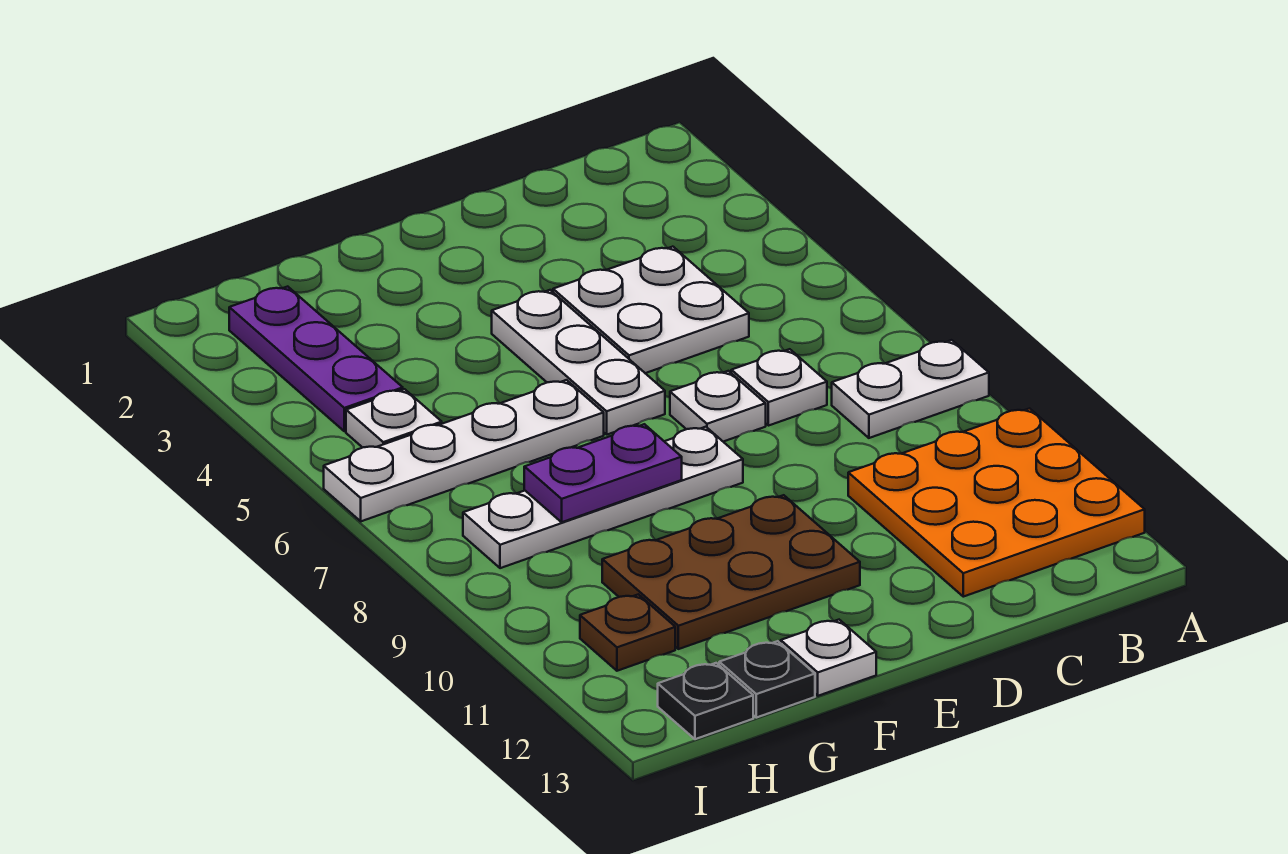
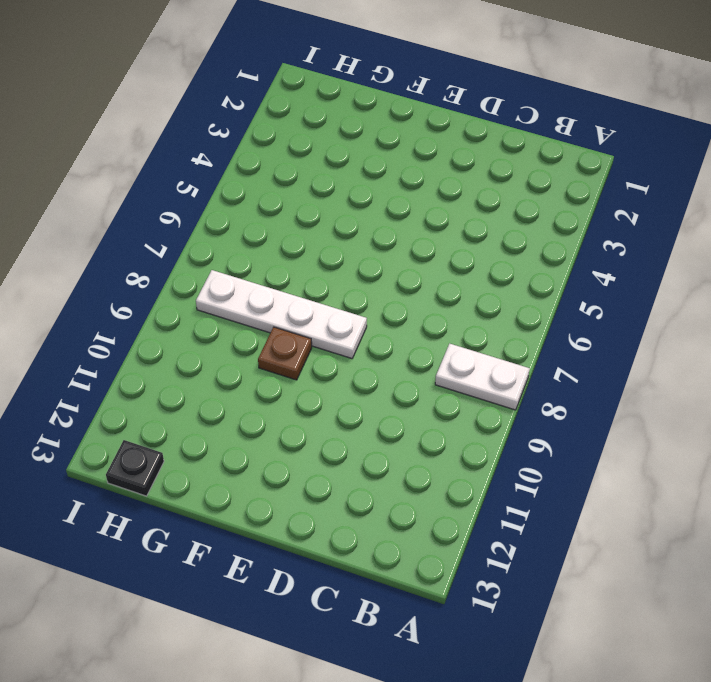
brown 1x1 plate [258,327,312,380] -> brown 1x1 plate moved to [580,594,675,671]
none -> orange 3x3 plate [848,408,1145,597]
none -> white 2x2 plate [553,247,749,373]
none -> white 1x1 plate [731,349,827,426]

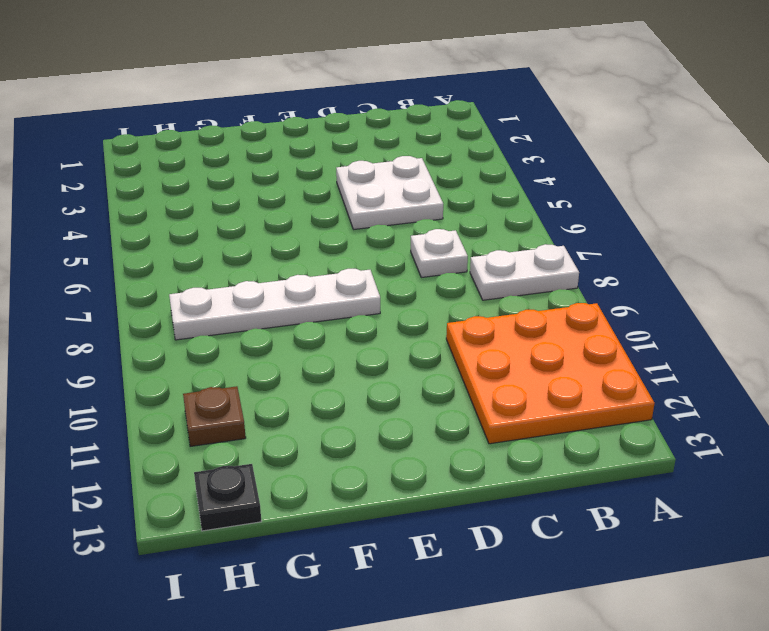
none -> white 1x1 plate [670,371,766,442]
none -> white 1x3 plate [492,290,665,435]
none -> brown 2x3 plate [602,495,860,649]

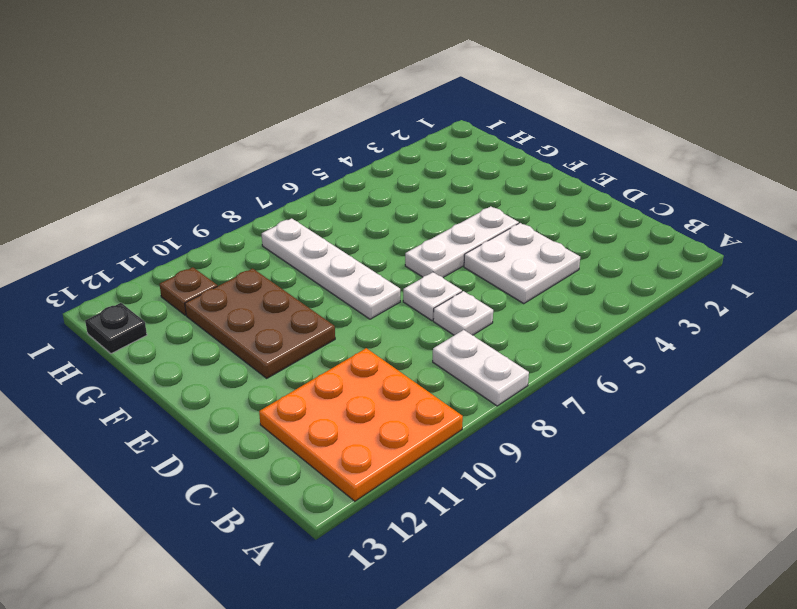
none -> white 1x4 plate [324,380,604,521]
none -> white 1x1 plate [781,620,876,696]
none -> black 1x1 plate [719,641,815,718]

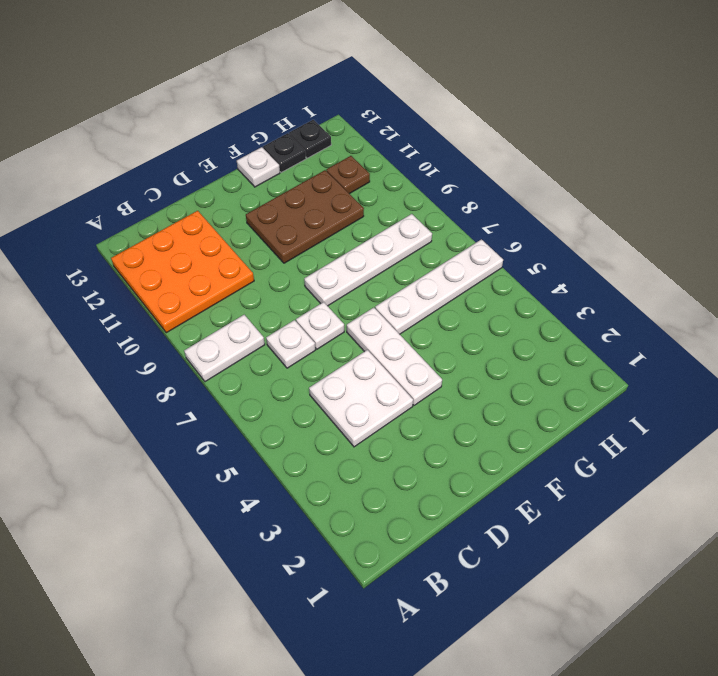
none -> purple 1x3 plate [229,287,403,431]
none -> white 1x1 plate [346,389,442,448]
none -> purple 1x2 plate [524,424,682,522]

